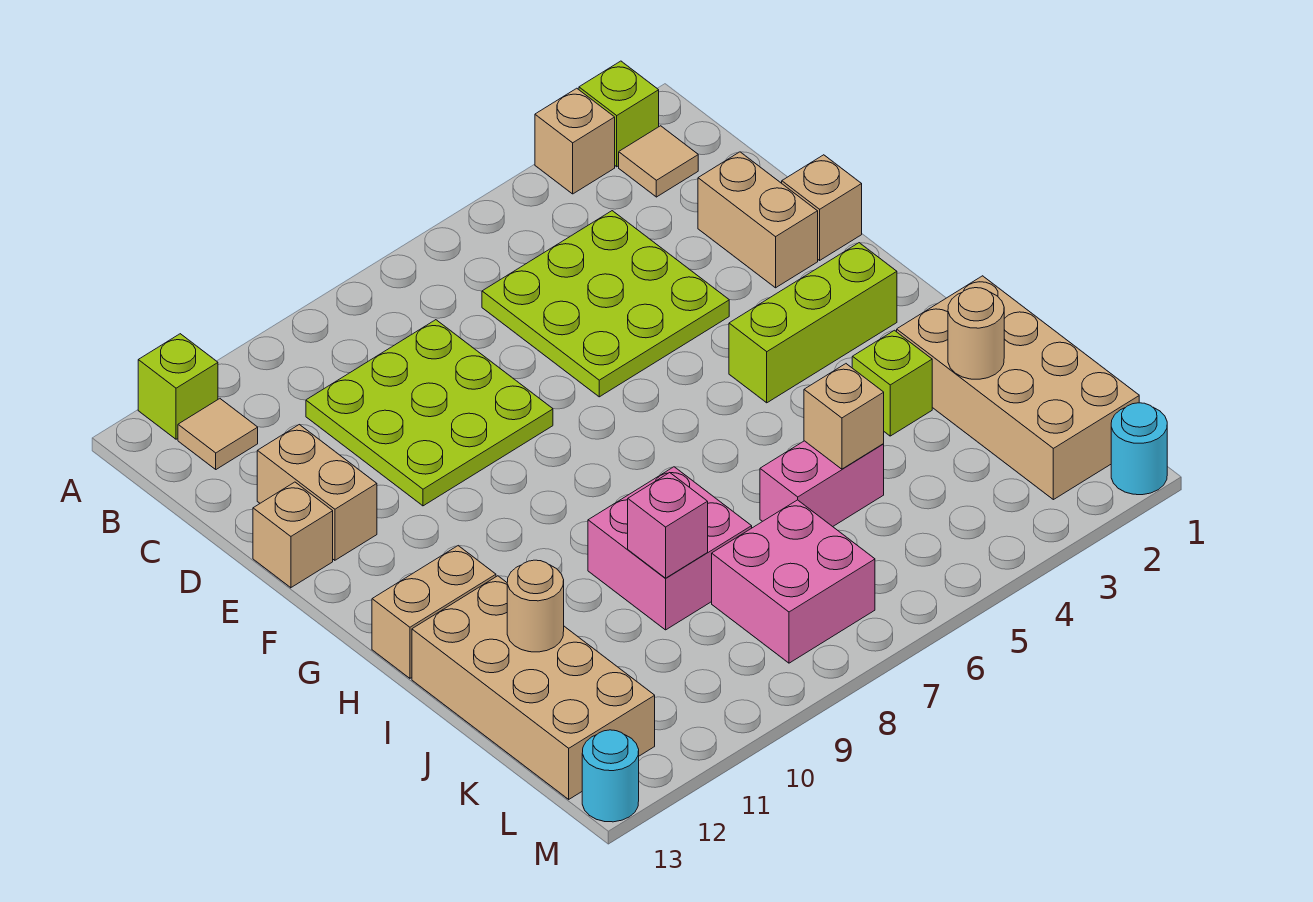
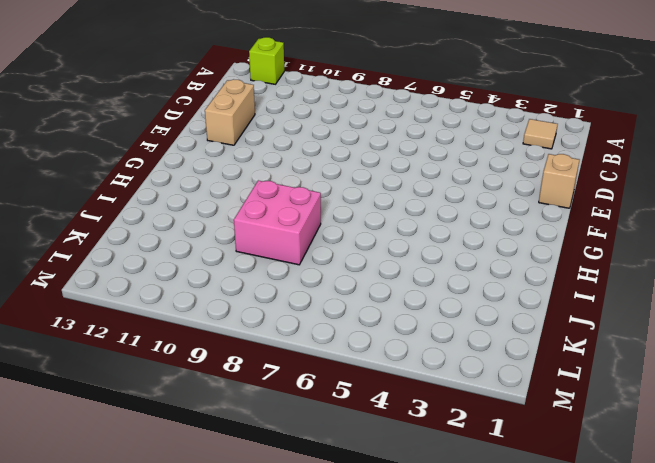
none -> lime 1x1 brick [579,61,659,167]
none -> tan 1x1 brick [535,88,615,194]
none -> tan 1x1 tile [178,399,258,469]

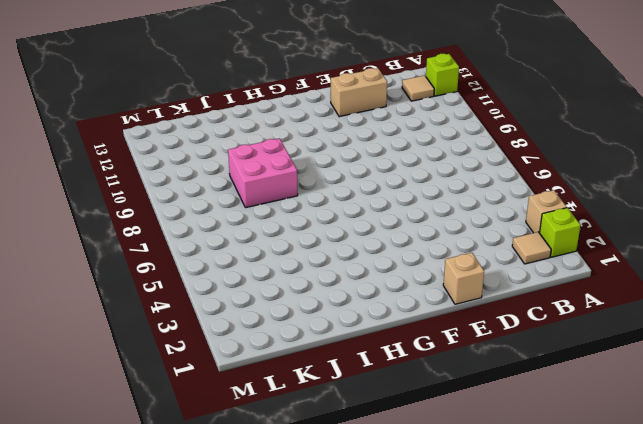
none -> lime 3x3 plate [482,211,729,397]
none -> lime 3x3 plate [306,320,553,506]
none -> tan 1x2 brick [698,152,818,288]

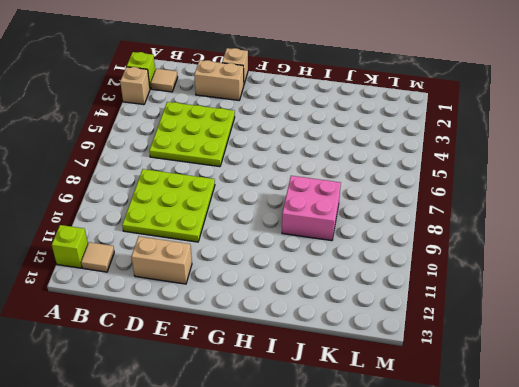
none -> tan 1x1 brick [253,482,333,588]
none -> lime 1x3 brick [729,243,897,403]
none -> tan 1x2 brick [372,546,496,678]

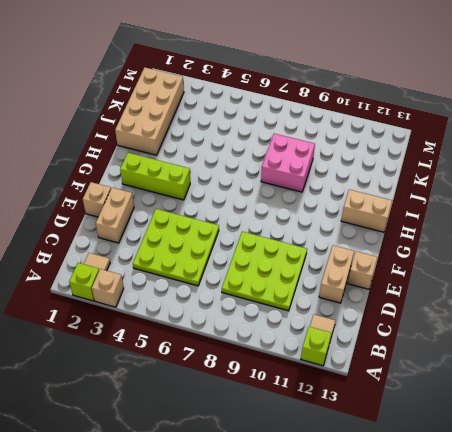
none -> lime 1x1 brick [852,330,932,436]
none -> tan 2x4 brick [412,576,655,799]
none -> pink 1x2 brick [760,441,884,527]

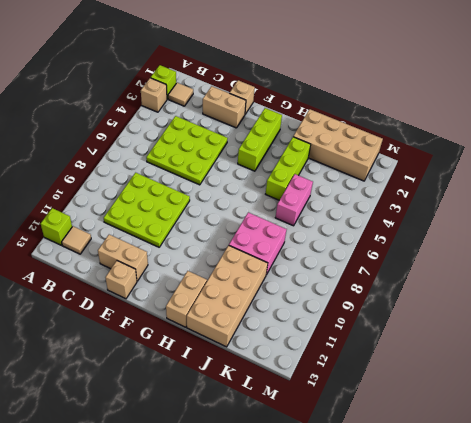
lime 1x3 brick [266,137,311,200] -> lime 1x1 brick [852,330,932,436]
tan 2x4 brick [187,245,268,347] -> tan 2x4 brick turned to [412,576,655,799]
none -> pink 2x2 brick [712,500,875,663]
none -> cyan 1x1 round brick [1111,403,1167,495]
none -> cyan 1x1 round brick [582,730,639,822]

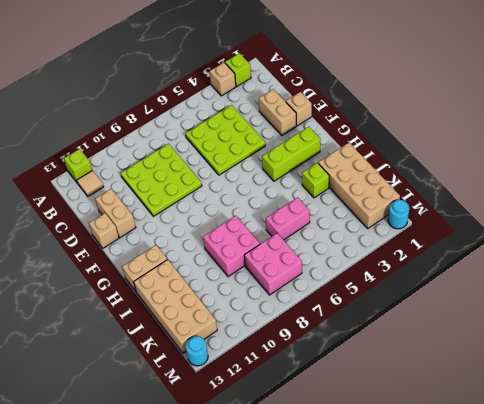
none -> tan 1x1 tile [619,126,698,197]
none -> tan 1x1 round brick [948,288,1004,379]
none -> tan 1x1 brick [804,364,884,469]

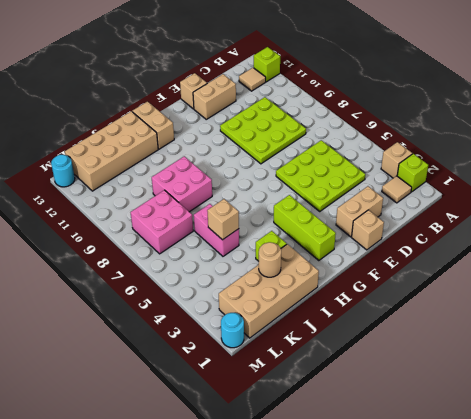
none -> pink 1x1 brick [628,473,708,578]
none -> tan 1x1 round brick [507,560,564,652]

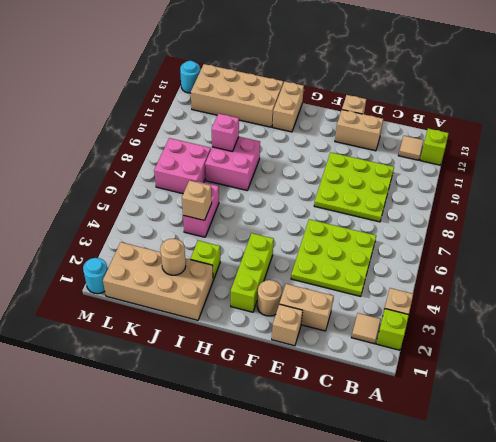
tan 1x1 round brick [257,280,282,316] -> tan 1x1 round brick moved to [507,560,564,652]

